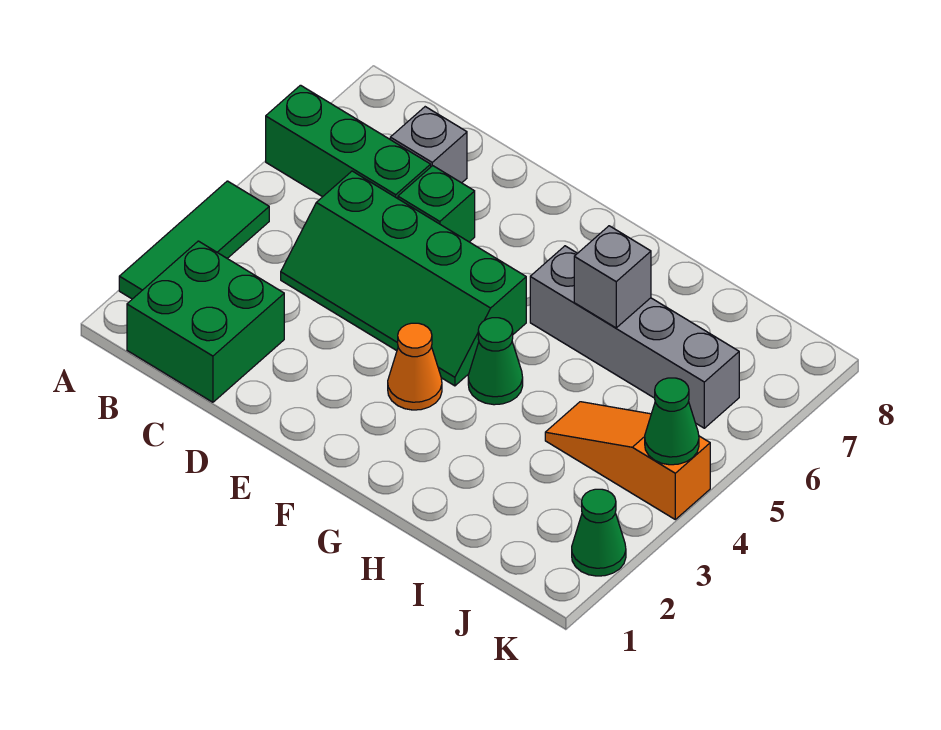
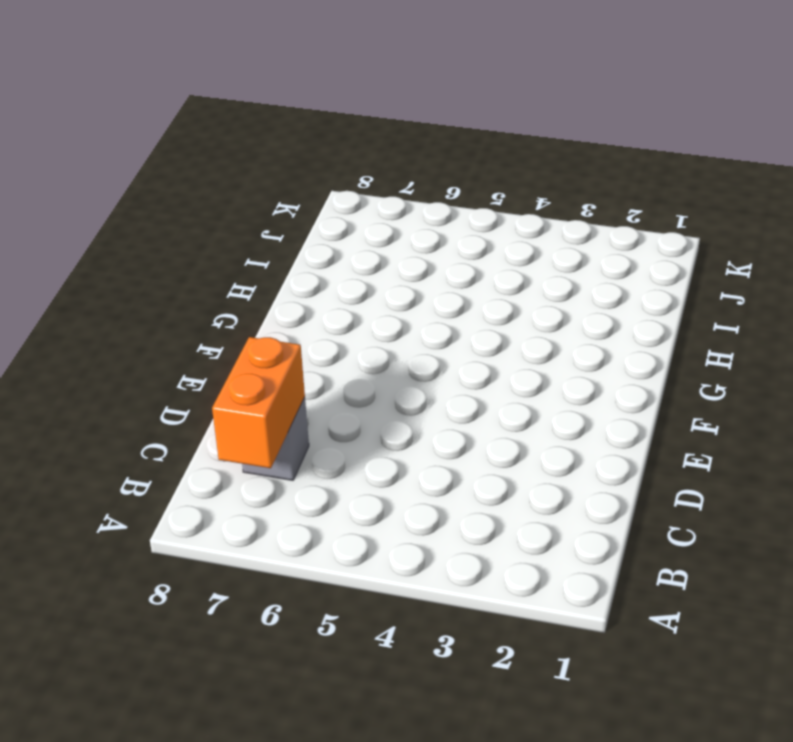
orange 1x2 brick [212,337,305,468] -> none
none -> green 1x3 tile [119,181,269,299]
none -> green 1x3 brick [266,85,431,199]
none -> green 2x2 brick [127,241,284,402]

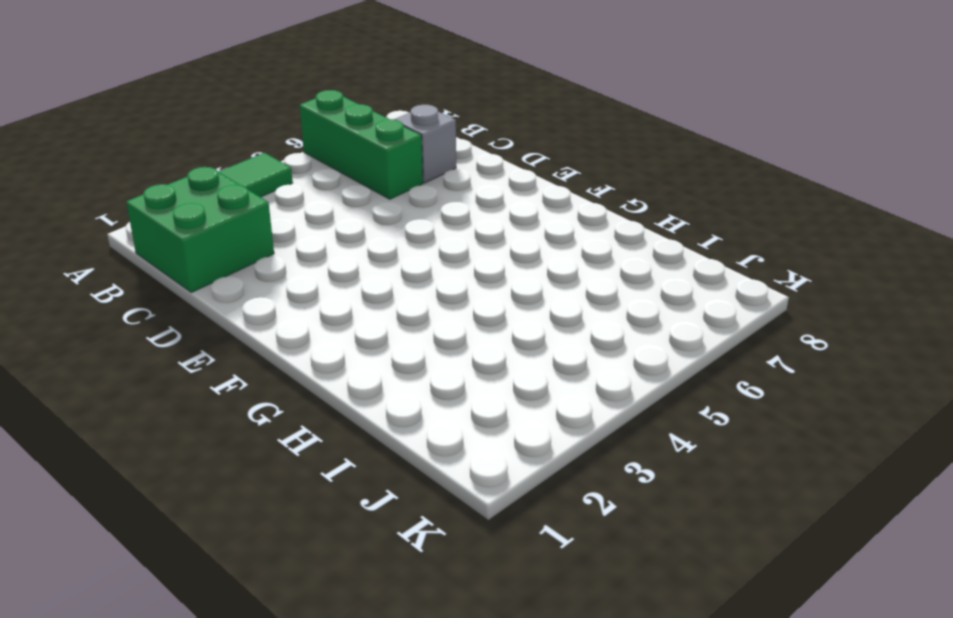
none -> green 2x4 slope [281,171,526,386]
none -> green 1x1 brick [398,166,475,242]
none -> orange 1x1 cone [388,323,442,410]

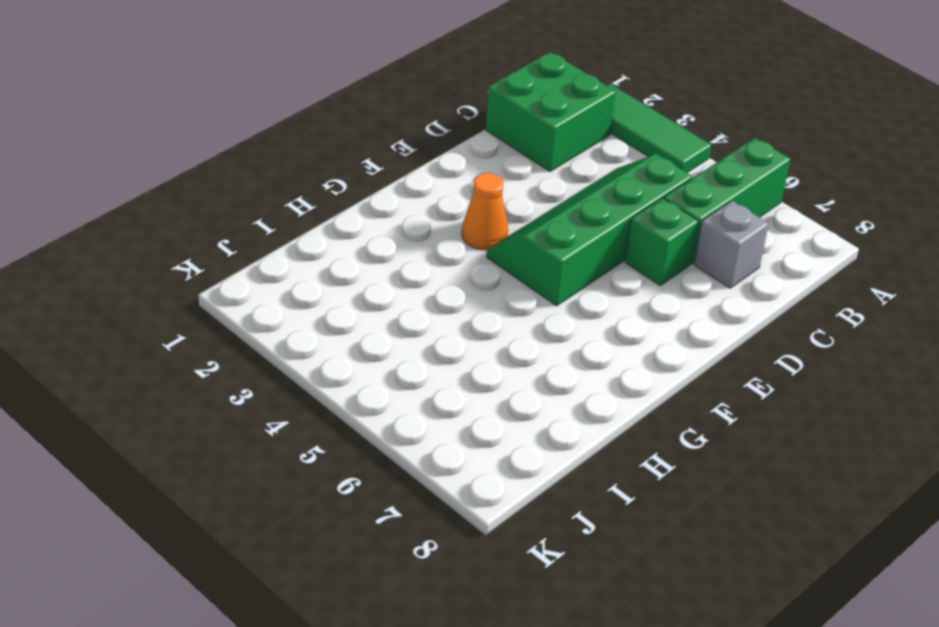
none -> green 1x1 cone [468,318,523,405]
none -> grey 1x4 brick [530,246,739,428]
none -> orange 1x3 slope [545,402,710,519]

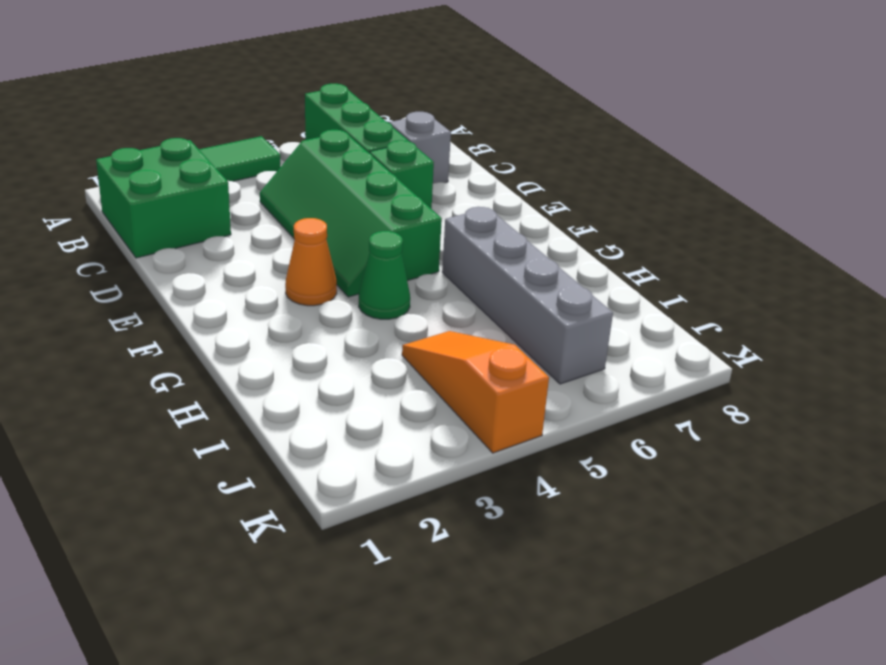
none -> green 1x1 cone [572,489,626,576]
none -> grey 1x1 brick [574,226,651,328]
none -> green 1x1 cone [645,378,699,465]

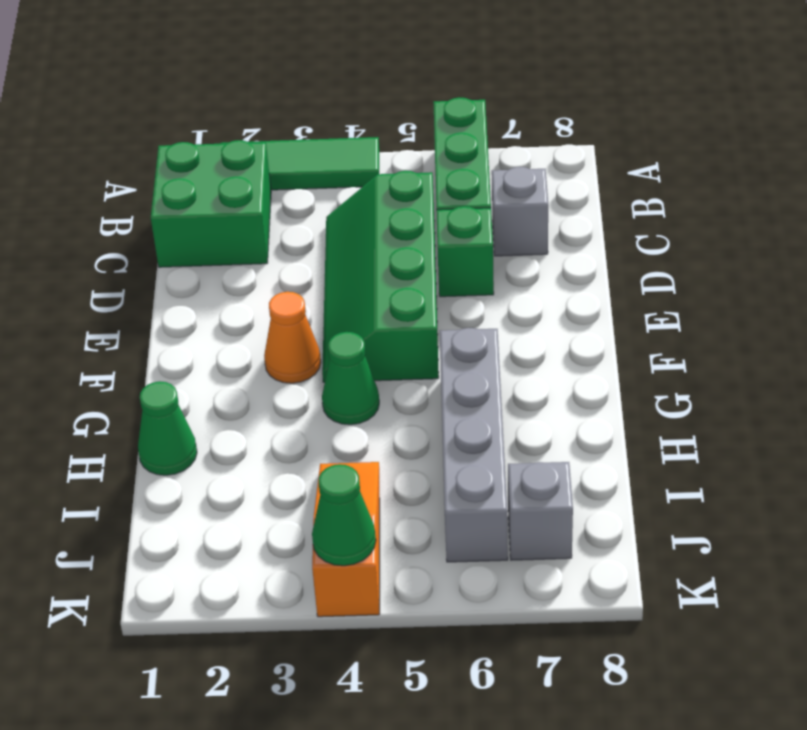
green 1x1 cone [138,381,197,475] -> green 1x1 cone moved to [572,489,626,576]
grey 1x1 brick [508,462,573,560] -> grey 1x1 brick moved to [574,226,651,328]

